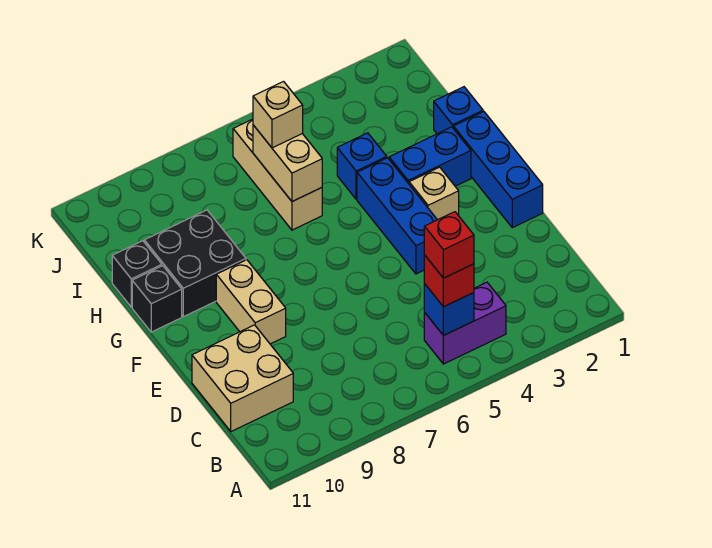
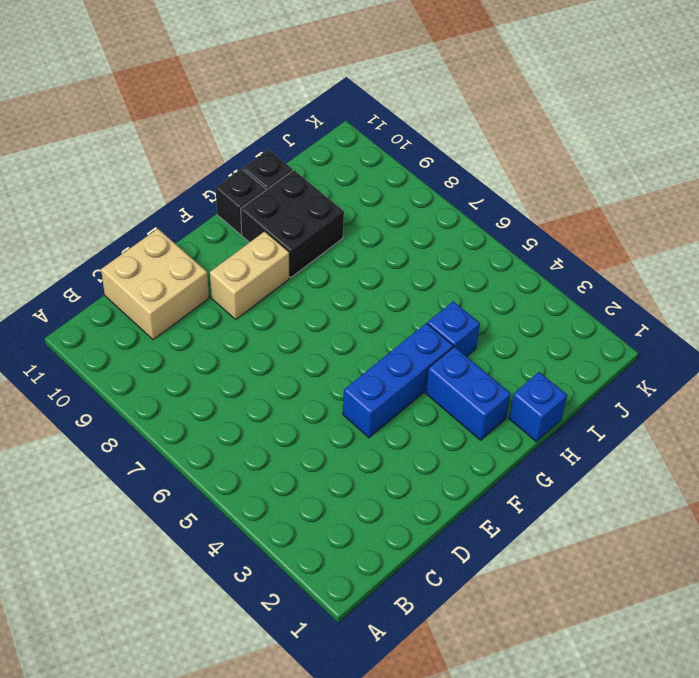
none -> purple 1x2 brick [424,282,506,364]
none -> blue 1x3 brick [453,112,543,228]
none -> tan 1x1 brick [409,167,459,220]

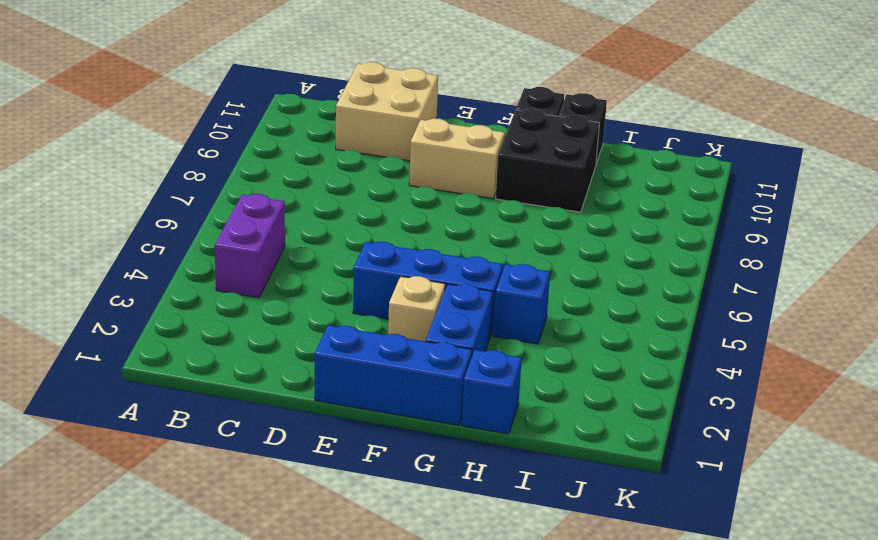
none -> tan 1x3 brick [233,119,322,230]
none -> blue 1x1 brick [424,284,474,336]
none -> tan 1x2 brick [253,125,322,201]

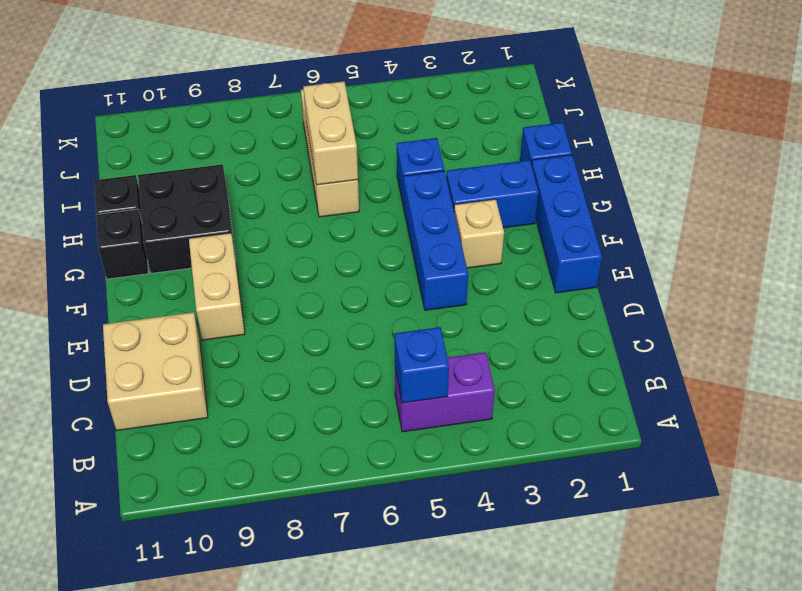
none -> red 1x1 brick [424,255,474,307]
none -> tan 1x1 brick [253,82,303,148]
none -> red 1x1 brick [424,212,474,278]

